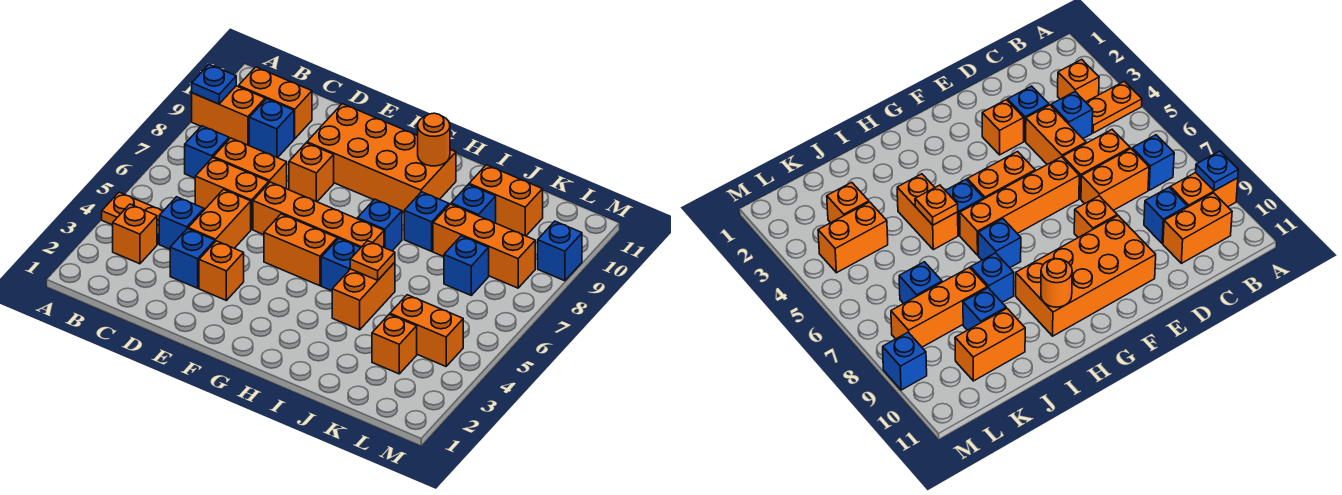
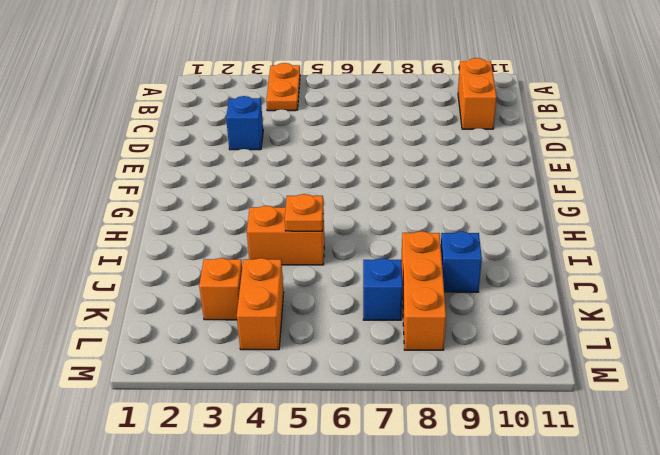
none -> orange 1x2 brick [192,86,265,145]
none -> orange 1x1 brick [113,204,157,264]
none -> blue 1x1 brick [185,126,229,178]
none -> blue 1x1 brick [159,197,204,249]

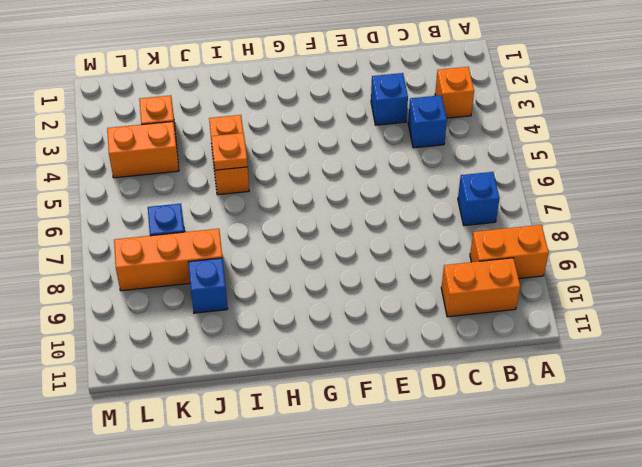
none -> orange 1x2 plate [102,192,163,244]
none -> orange 1x2 brick [195,158,269,229]
none -> orange 1x2 brick [213,138,287,189]
none -> blue 1x1 brick [249,99,294,158]

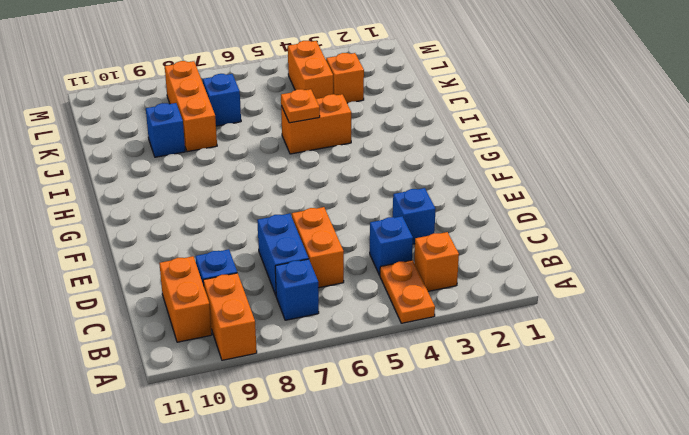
blue 1x2 brick [257,213,309,295] -> orange 1x2 brick [213,138,287,189]
none -> orange 1x2 brick [188,190,251,248]
none -> orange 1x1 brick [199,241,244,300]
none -> orange 1x4 brick [253,182,384,248]
none -> orange 1x1 brick [289,143,334,202]

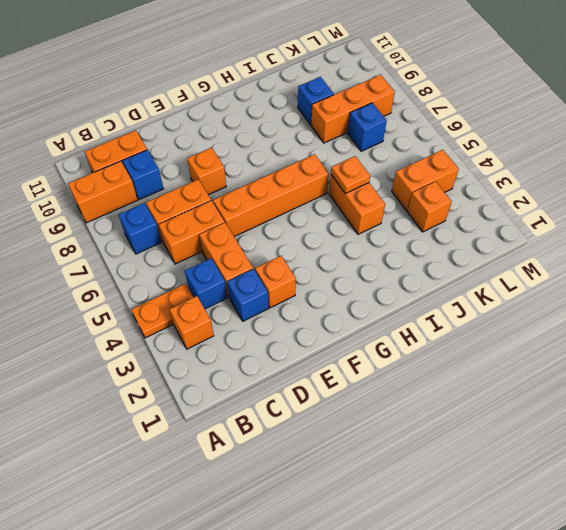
none -> orange 2x4 brick [307,104,456,212]
none -> orange 1x2 brick [264,214,337,286]
none -> blue 1x1 brick [321,238,360,291]
none -> blue 1x1 brick [357,199,402,251]

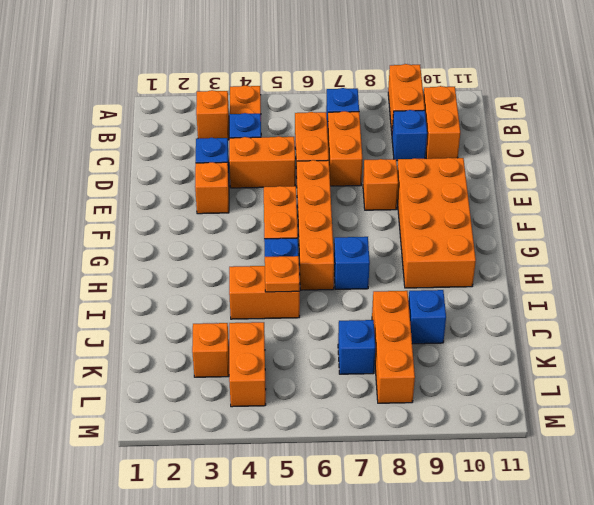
none -> blue 1x1 brick [404,192,449,251]
none -> orange 1x2 brick [469,165,543,236]
none -> blue 1x1 brick [538,221,582,281]
none -> blue 1x1 plate [192,64,236,104]

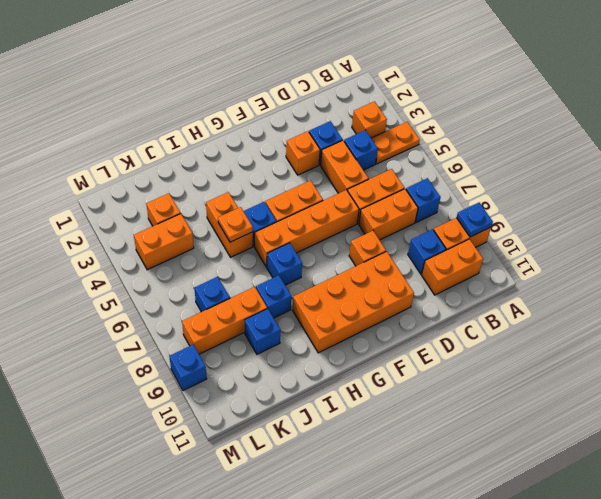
none -> orange 1x2 brick [469,165,543,236]
none -> orange 1x1 round brick [418,113,450,166]

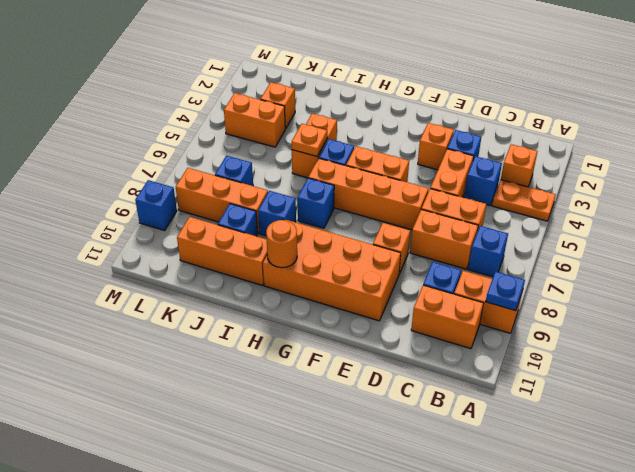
orange 1x3 brick [177,217,267,285] -> orange 1x2 brick [469,165,543,236]

